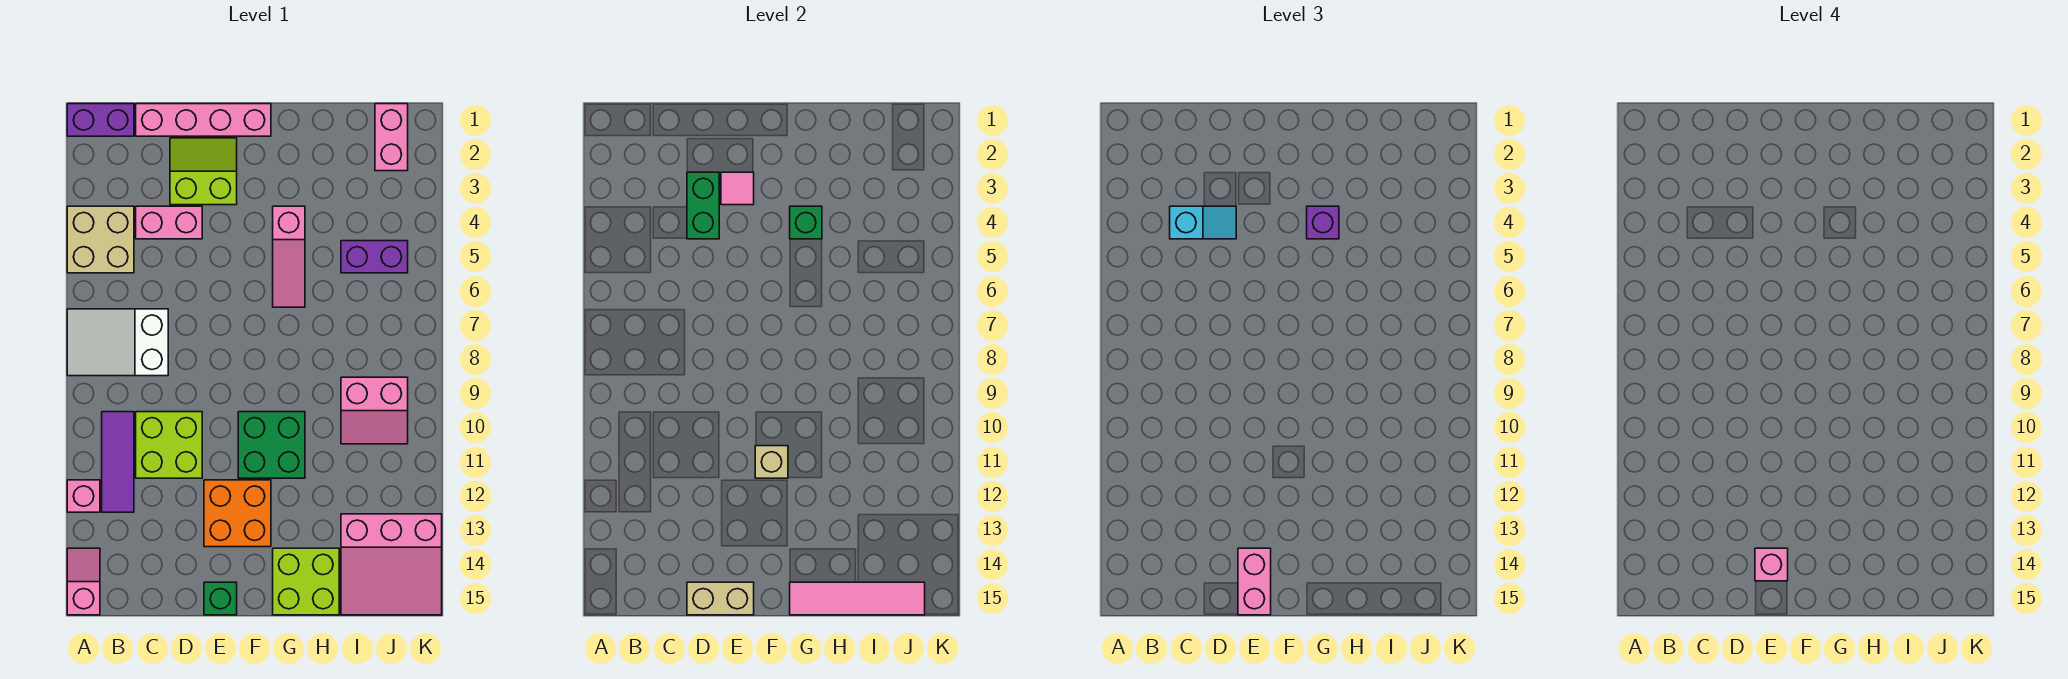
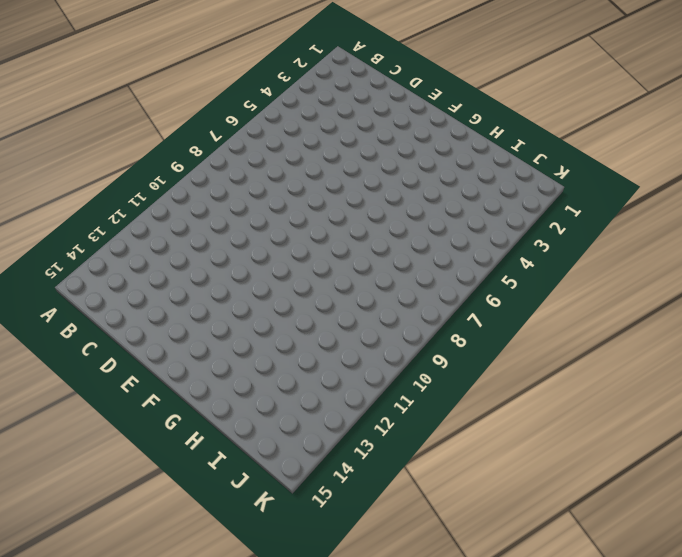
none -> purple 1x2 brick [67,104,134,136]
none -> tan 2x2 brick [67,206,134,273]
none -> white 2x3 slope [67,309,168,376]

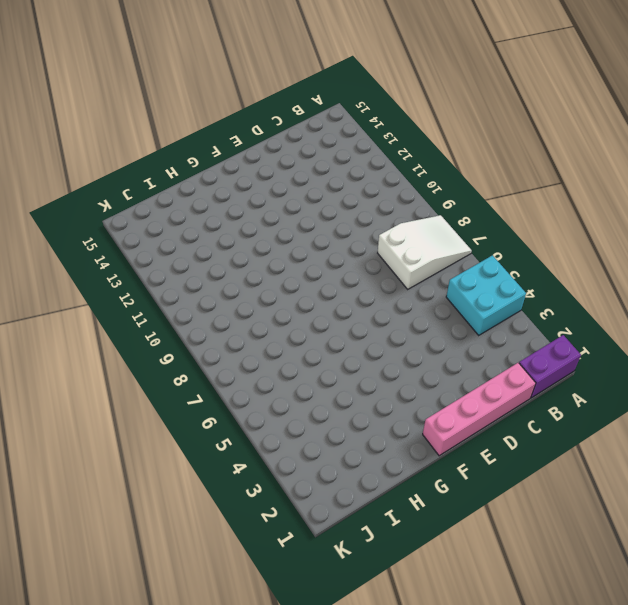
cyan 2x2 brick [446,255,526,335] -> tan 2x2 brick [67,206,134,273]
none -> pink 1x1 brick [67,480,100,512]
none -> pink 1x2 slope [67,548,100,615]
none -> purple 1x3 tile [102,412,134,512]

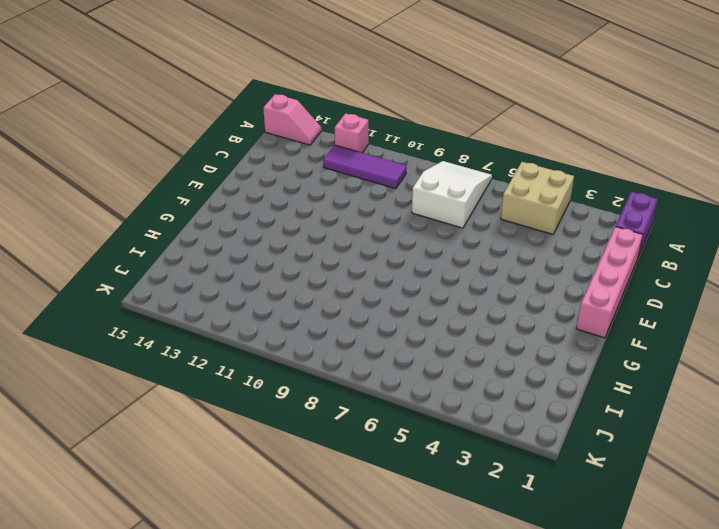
none -> pink 1x2 brick [136,206,202,239]
none -> lime 2x2 brick [136,412,202,478]
none -> lime 2x2 slope [170,138,237,205]

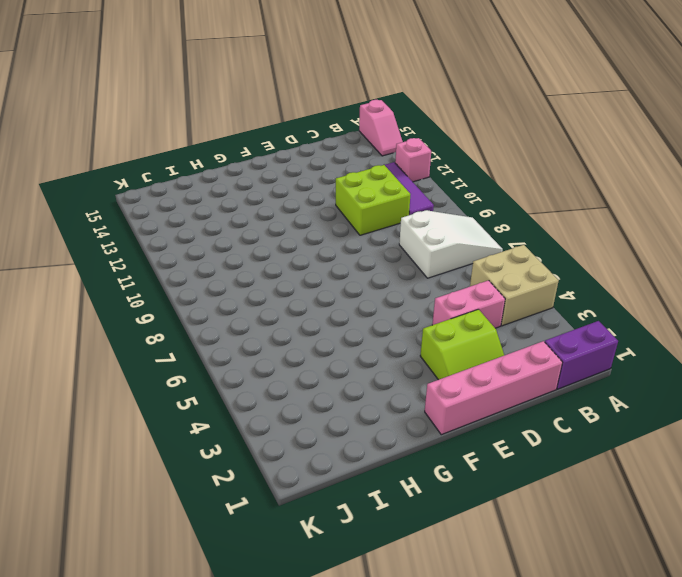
none -> orange 2x2 brick [204,480,271,547]
none -> green 1x1 brick [204,582,237,615]
none -> green 2x2 brick [238,412,305,478]

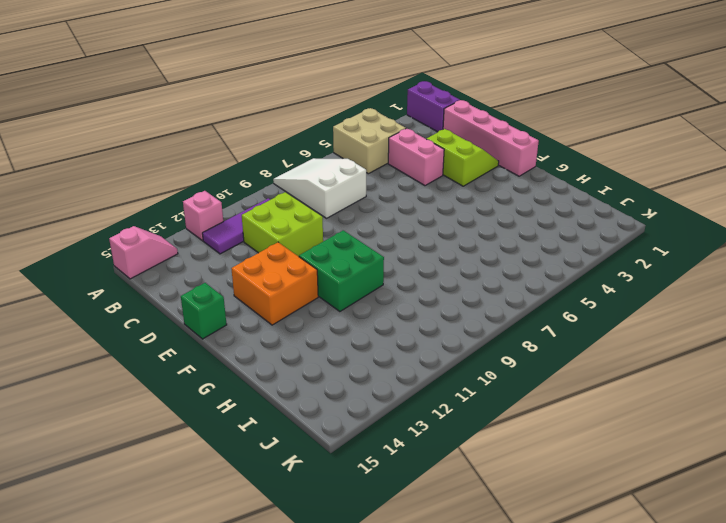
none -> pink 1x3 slope [273,206,305,307]
none -> lime 2x2 brick [273,548,339,615]
none -> purple 1x2 brick [341,241,408,273]

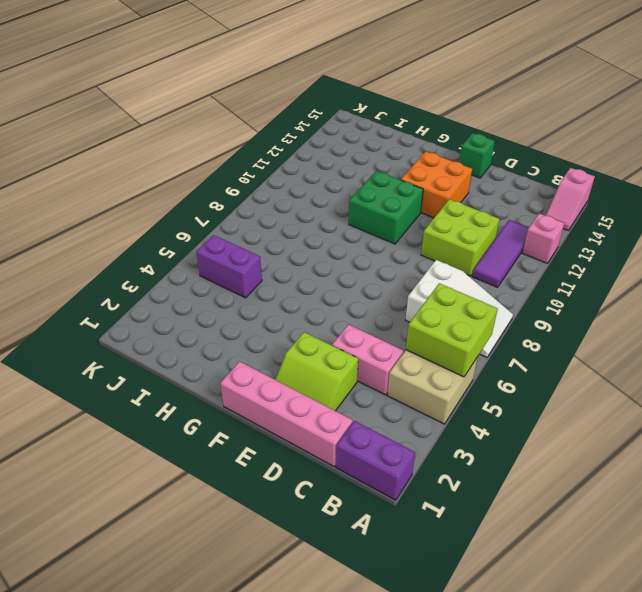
lime 2x2 brick [406,283,498,377] -> lime 2x2 brick moved to [273,548,339,615]
none -> pink 1x3 slope [273,206,305,307]
none -> pink 2x2 slope [341,377,408,444]
none -> pink 3x3 slope [341,514,442,615]

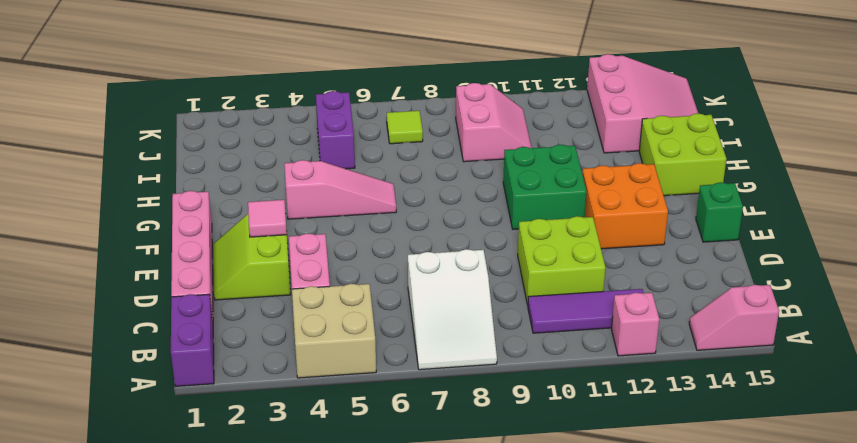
lime 1x1 tile [387,111,423,144] -> none
none -> pink 1x2 brick [375,104,408,171]
none -> green 1x2 brick [687,172,719,239]
none -> tan 1x2 brick [687,582,754,615]

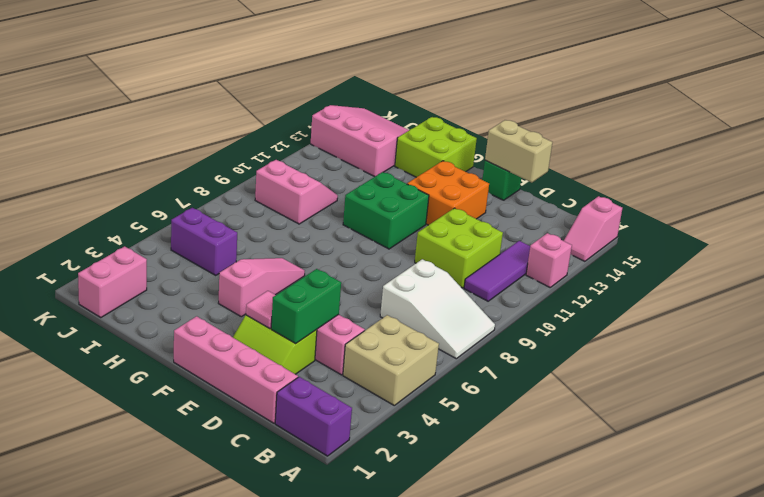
none -> tan 1x1 brick [755,446,788,478]
none -> green 1x1 brick [790,206,822,239]
none -> pink 1x4 tile [790,582,925,615]

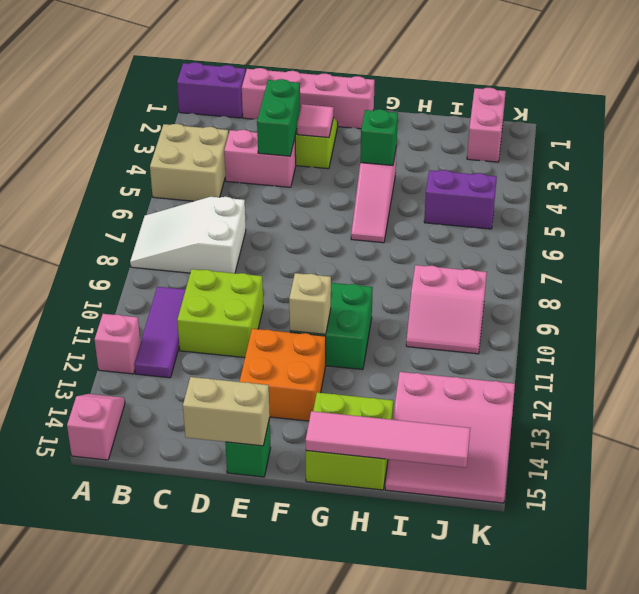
none -> cyan 1x2 slope [1170,206,1236,239]
none -> pink 1x2 brick [1238,548,1271,615]
none -> purple 1x1 brick [1307,206,1339,239]

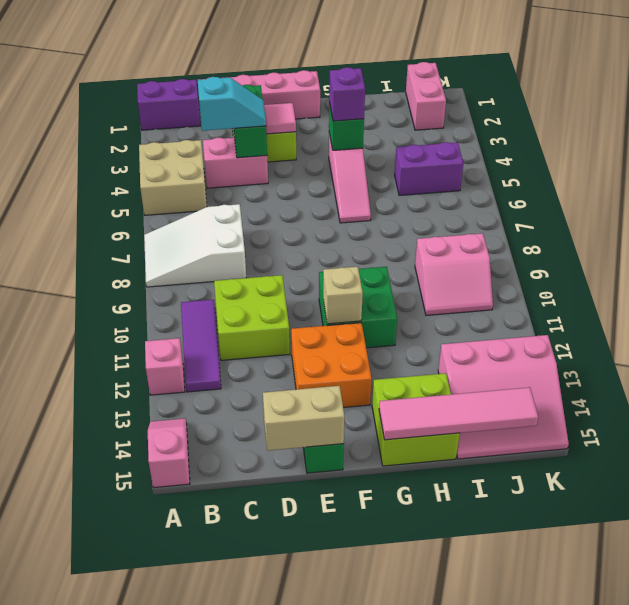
none -> pink 1x2 brick [1238,548,1271,615]
none -> pink 1x1 brick [1755,548,1788,581]

